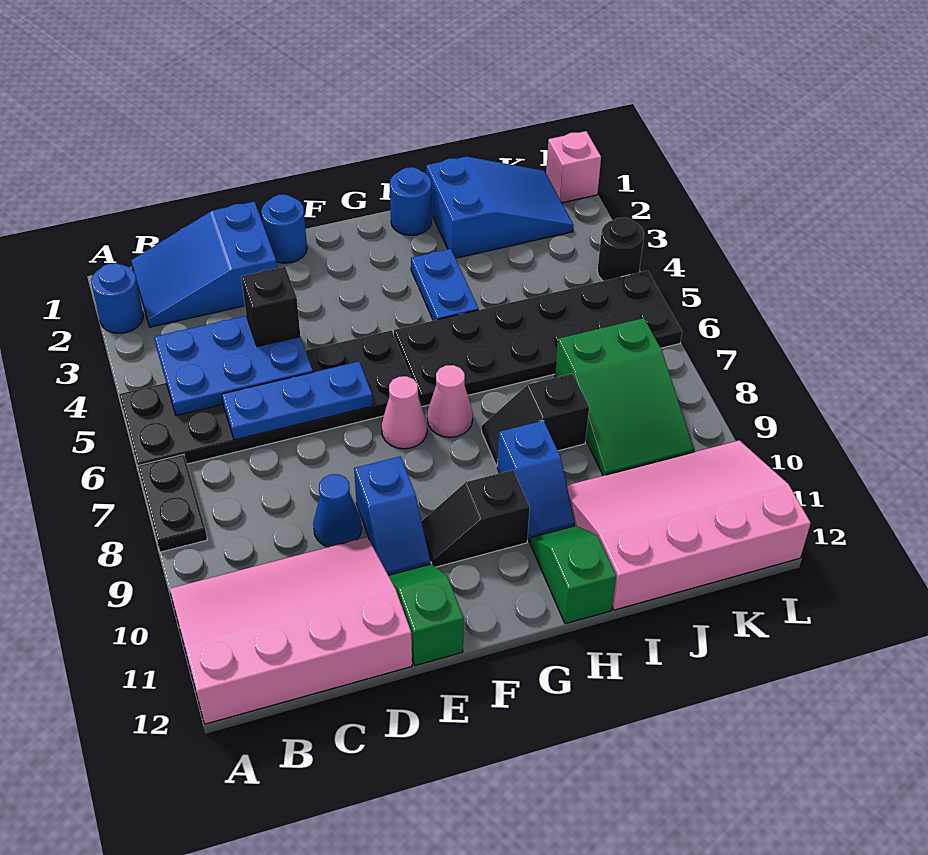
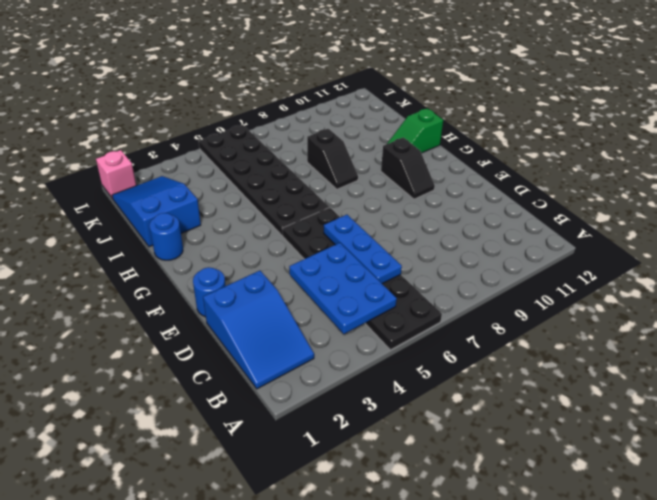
none -> blue 1x1 round brick [91,263,143,333]
none -> black 1x2 plate [138,455,207,552]
none -> pink 3x4 slope [170,537,412,724]

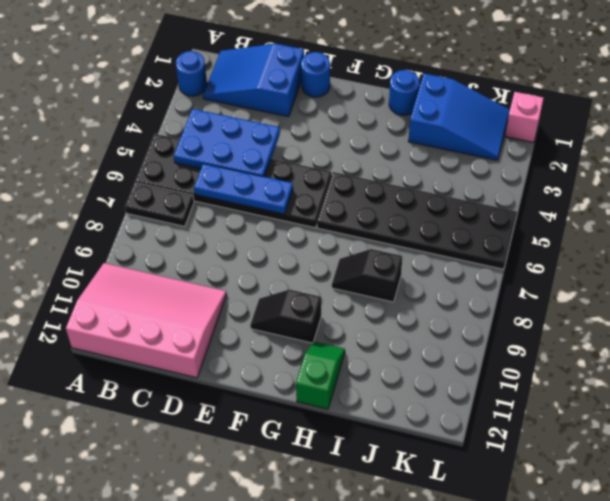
black 1x2 plate [125,183,194,227] -> black 1x2 plate turned to [138,455,207,552]
none -> blue 1x1 cone [313,474,362,547]
none -> blue 1x2 slope [354,456,431,576]
none -> green 1x2 slope [389,564,464,666]

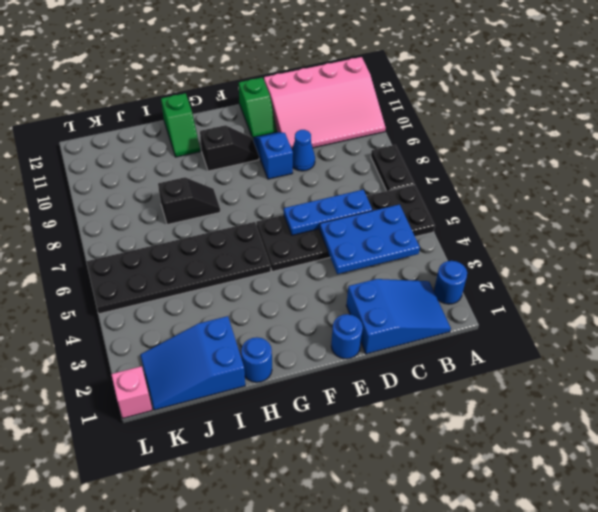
none -> pink 1x1 cone [381,376,427,449]
none -> pink 1x1 cone [427,365,473,437]
none -> blue 1x2 plate [411,249,479,321]

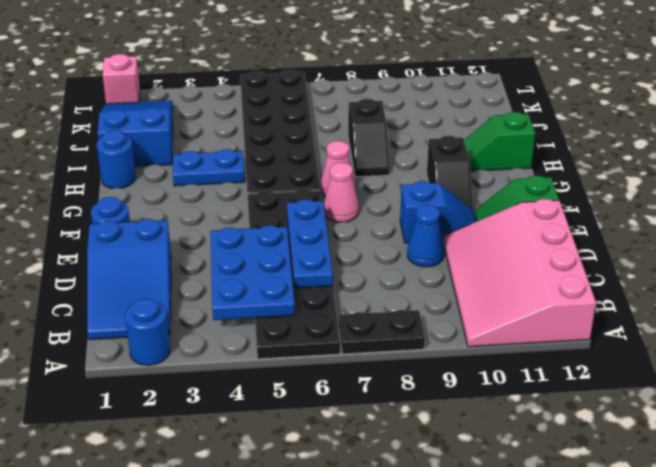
none -> blue 1x2 slope [497,421,575,542]
none -> pink 3x4 slope [567,440,811,610]
none -> green 2x3 slope [555,318,694,476]

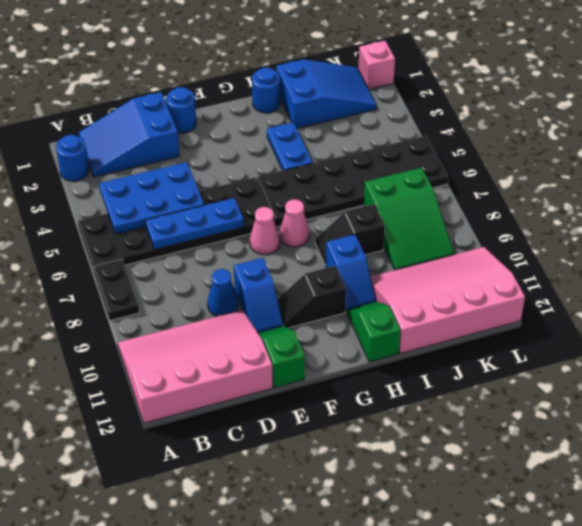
none -> black 1x1 round brick [597,217,644,281]
none -> black 1x1 brick [241,267,300,347]

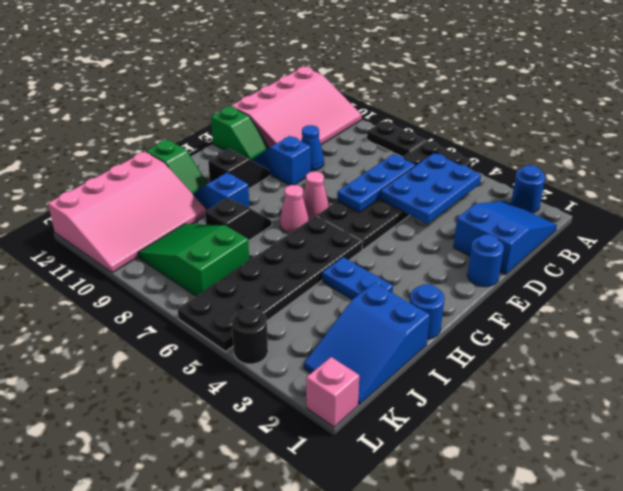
none -> black 1x1 brick [241,267,300,347]

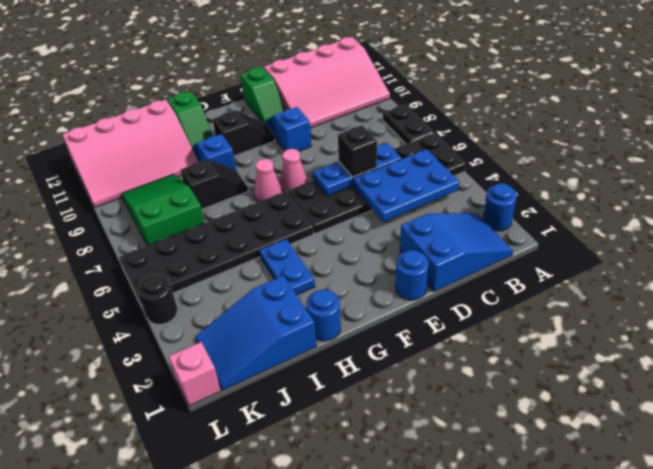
black 1x1 brick [338,125,377,177] -> black 1x1 brick moved to [241,267,300,347]
none -> blue 1x1 cone [313,474,362,547]

